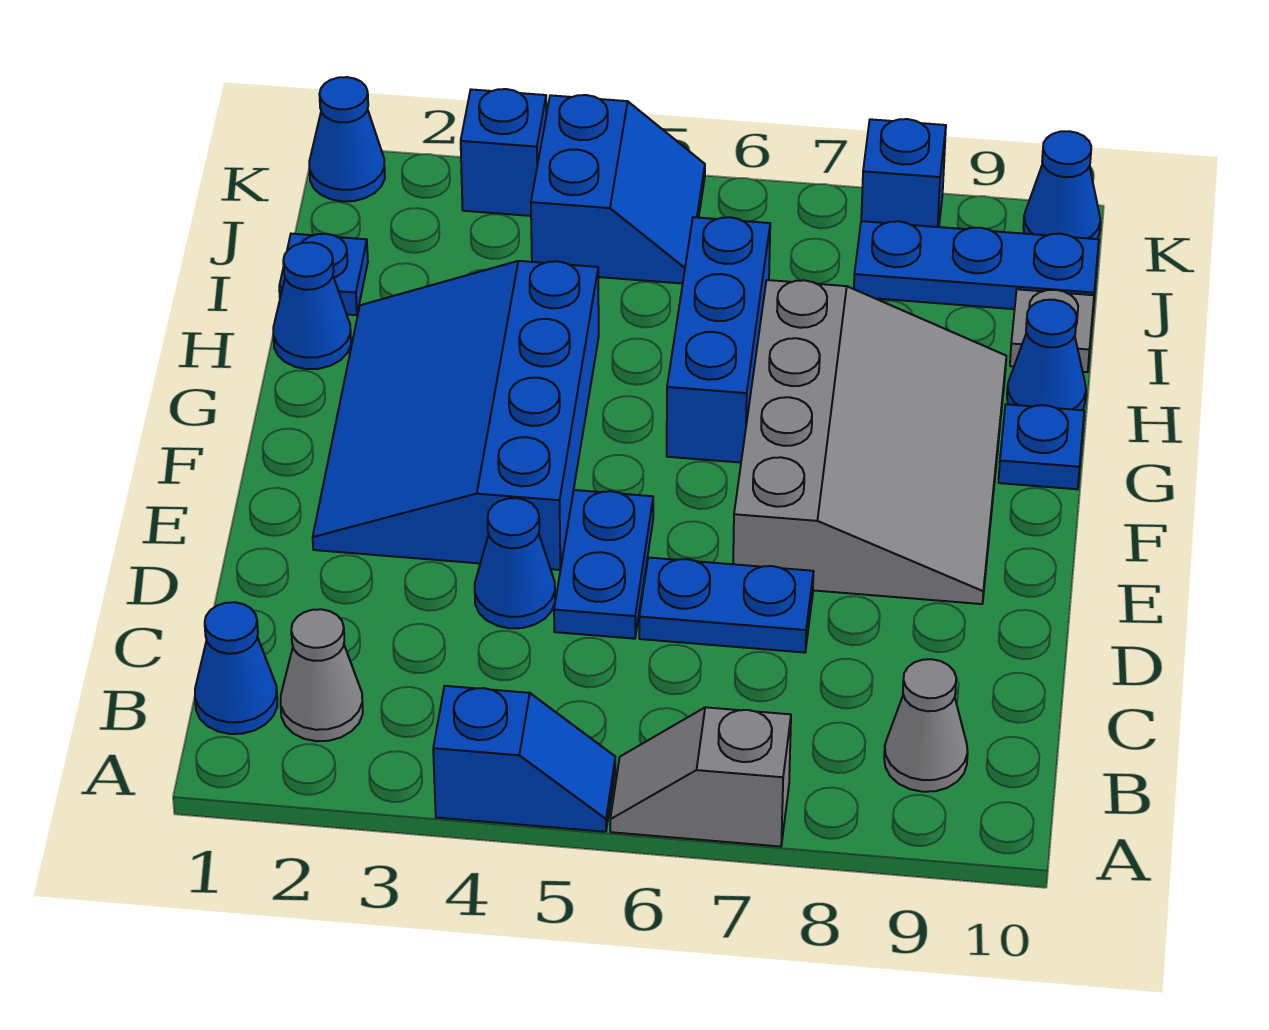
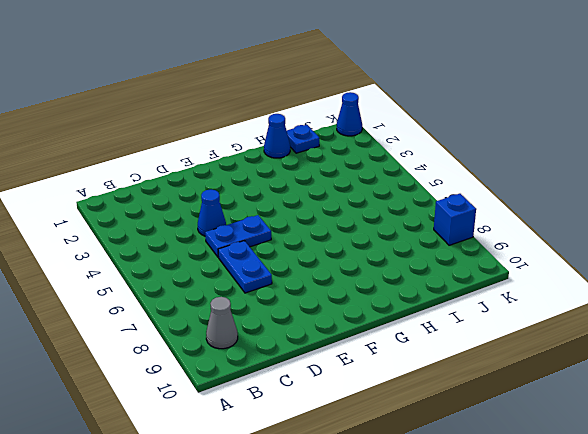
none -> blue 1x2 slope [433,686,615,832]
none -> grey 1x2 slope [610,707,791,847]
none -> blue 1x1 cone [195,602,277,734]

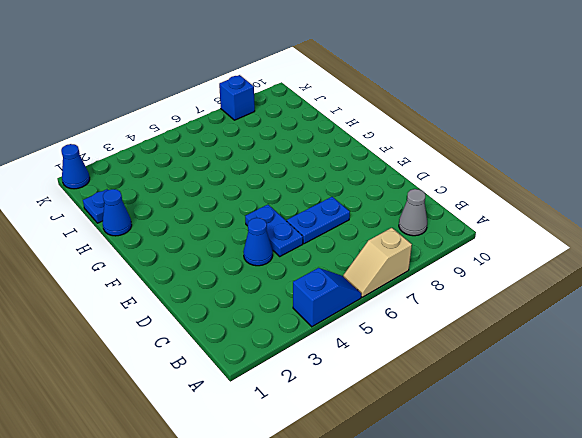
tan 1x2 slope [343,228,412,297] -> grey 1x2 slope [610,707,791,847]
none -> blue 1x1 cone [195,602,277,734]
none -> grey 1x1 cone [281,609,363,741]
none -> blue 3x4 slope [313,261,599,570]

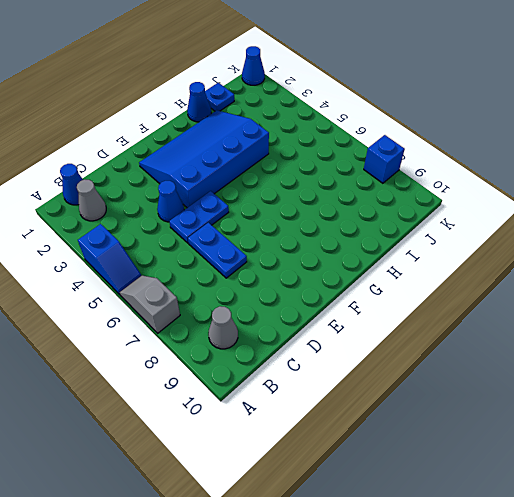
none -> grey 3x4 slope [733,280,1006,604]
none -> blue 1x3 brick [667,217,770,463]
none -> blue 1x1 plate [999,404,1084,489]

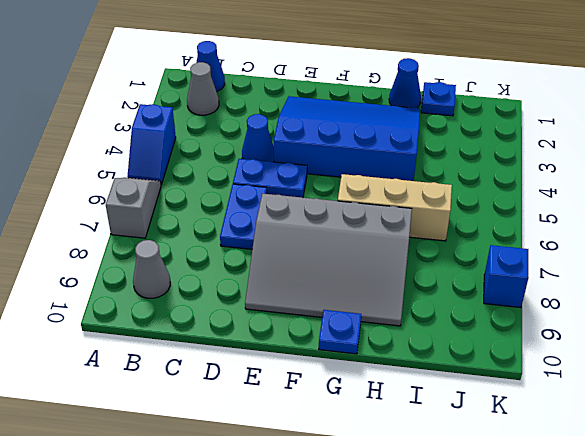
tan 1x3 brick [338,174,452,241] -> blue 1x3 brick [667,217,770,463]
none -> blue 1x1 cone [1007,300,1086,410]
none -> grey 1x1 plate [1010,289,1094,372]
none -> blue 2x2 slope [531,95,705,284]

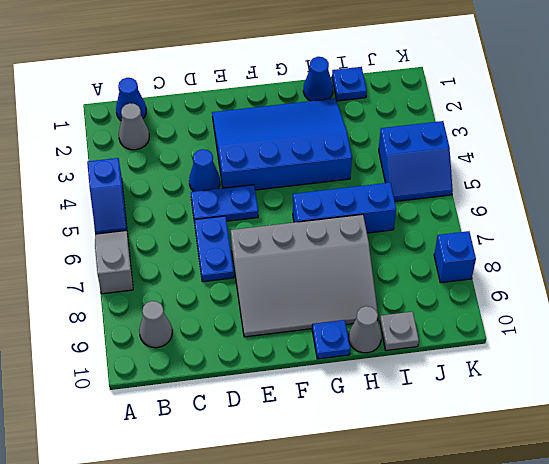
grey 1x1 cone [349,306,381,353] -> blue 1x1 cone [1007,300,1086,410]
none -> blue 1x3 plate [854,221,1099,309]
none -> blue 1x1 cone [309,77,385,201]
none -> blue 1x1 brick [461,89,546,216]

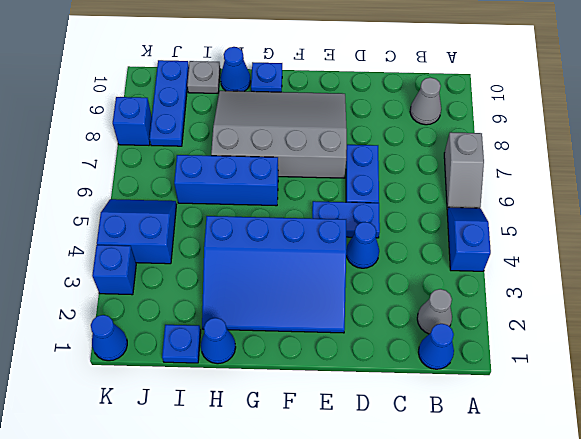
none -> blue 1x1 cone [1023,131,1100,239]

